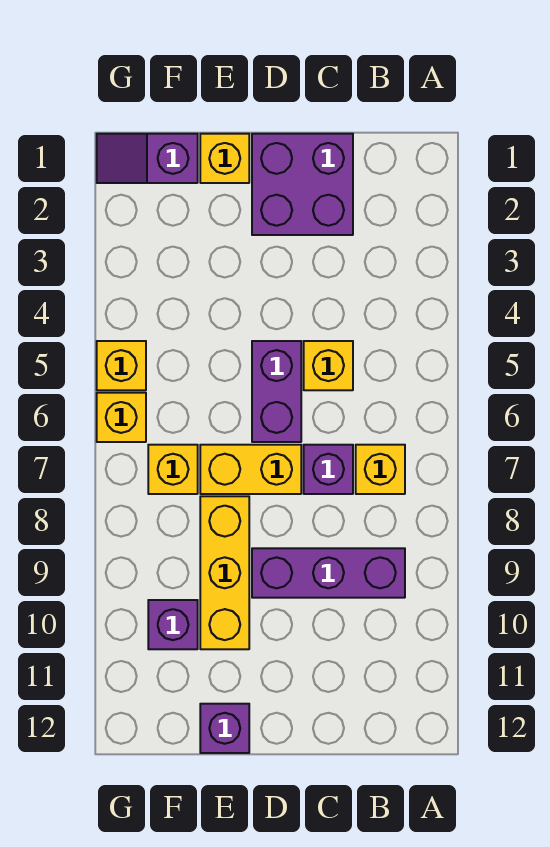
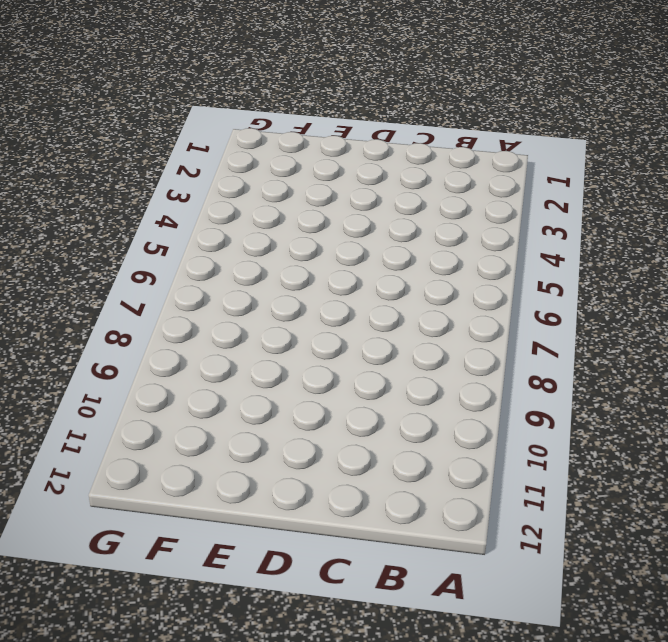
none -> yellow 1x1 brick [356,445,405,494]
none -> purple 1x3 brick [252,548,405,598]
none -> purple 2x2 brick [252,134,353,235]

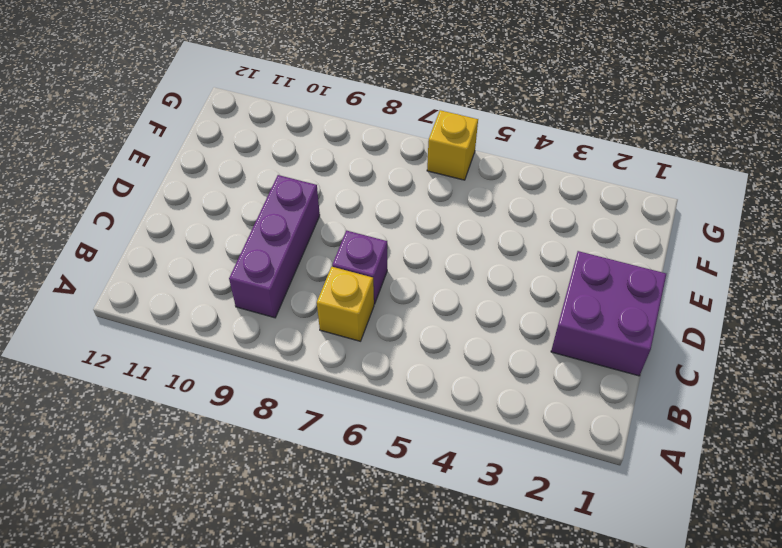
none -> yellow 1x1 brick [304,341,353,390]
none -> purple 1x2 brick [252,341,301,442]
none -> yellow 1x2 brick [200,445,301,494]

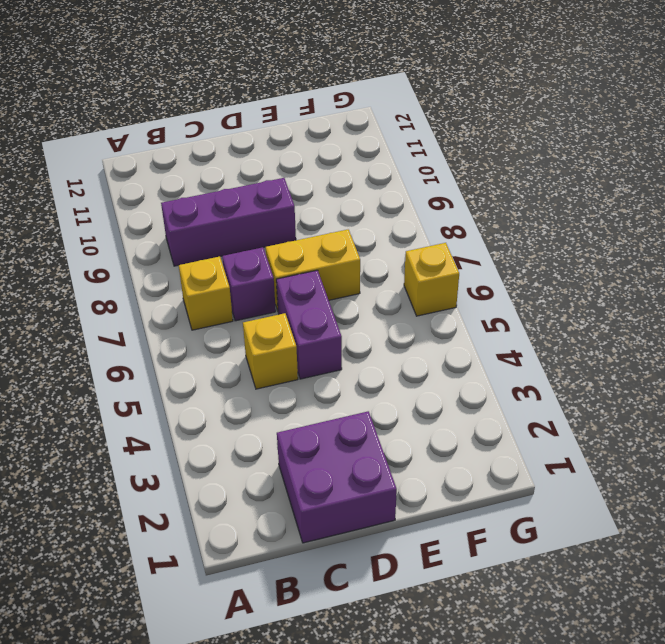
none -> yellow 1x1 brick [200,134,249,183]
none -> yellow 1x3 brick [200,496,249,649]
none -> purple 1x1 brick [200,704,249,753]

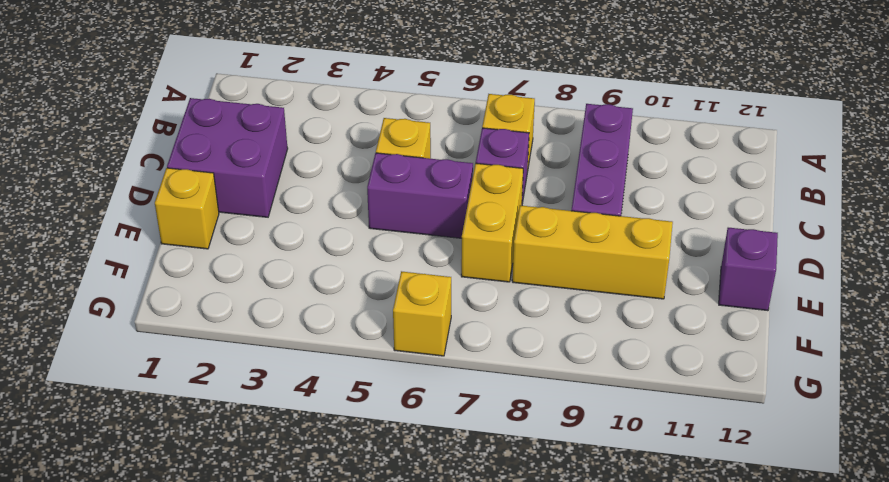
none -> purple 1x2 slope [97,134,198,183]
none -> yellow 1x1 brick [148,445,198,494]
none -> purple 1x1 brick [148,600,198,649]

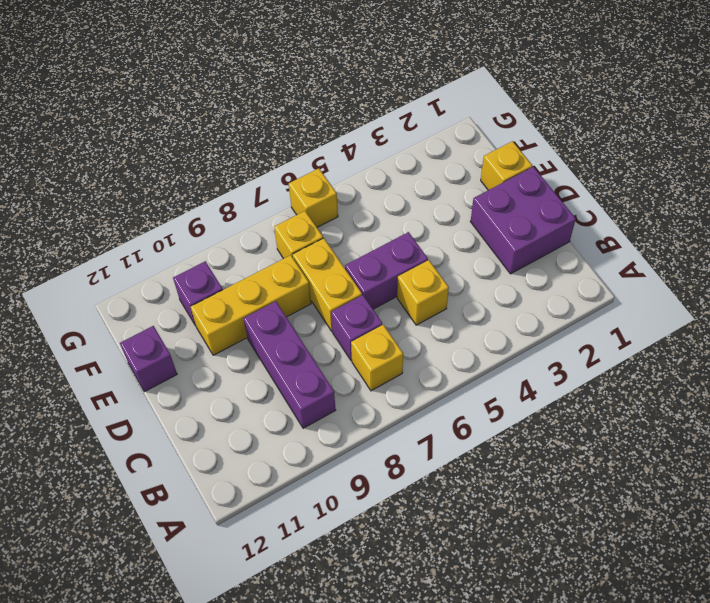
none -> purple 1x2 slope [97,134,198,183]
none -> yellow 1x1 brick [97,341,146,390]

